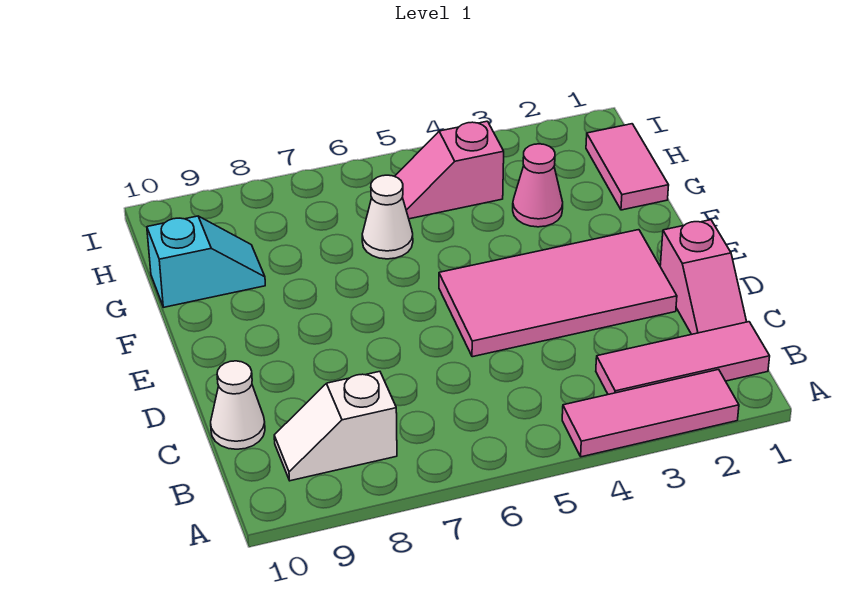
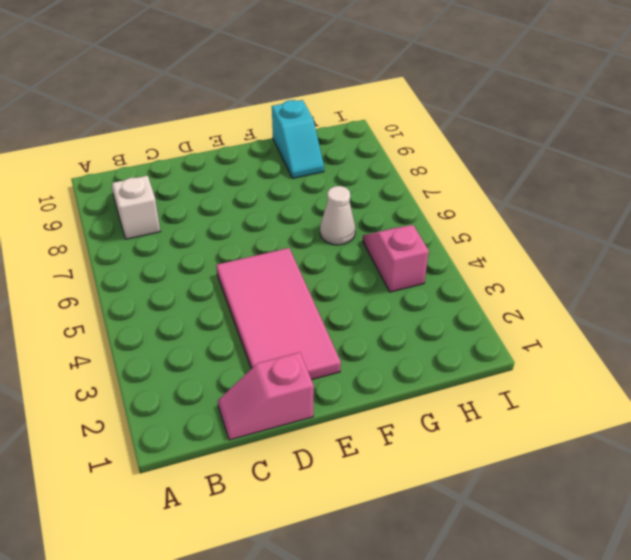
none -> pink 1x3 tile [562,369,739,457]
none -> pink 1x3 tile [596,322,770,394]

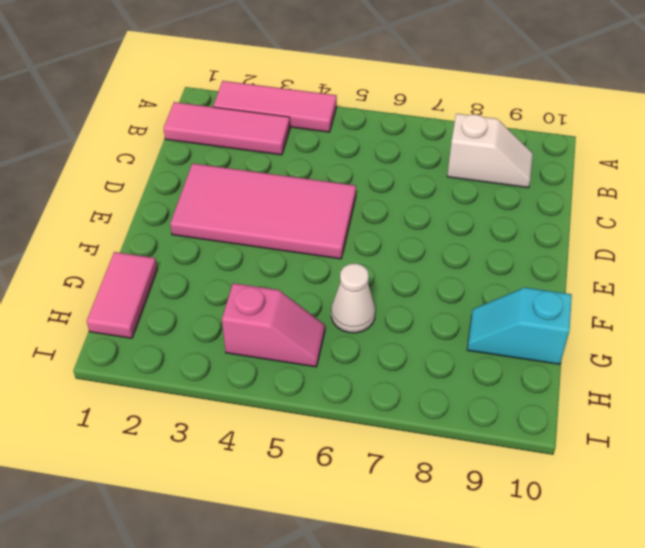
none -> pink 1x2 slope [660,220,747,334]
none -> white 1x1 cone [211,361,265,449]

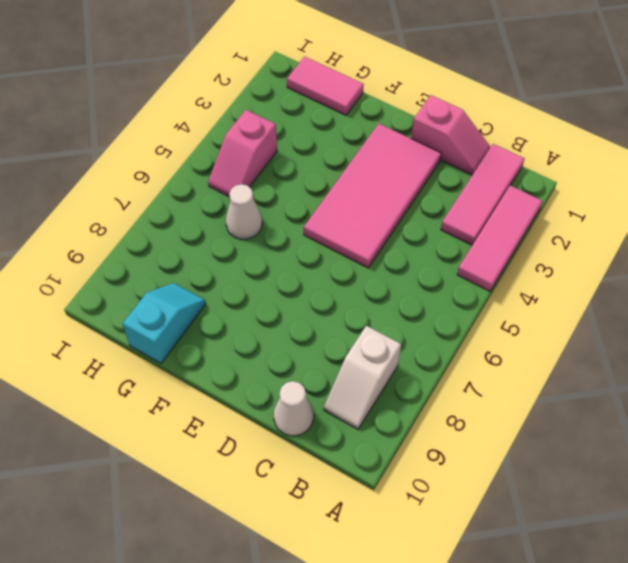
none -> pink 1x1 cone [513,144,563,227]

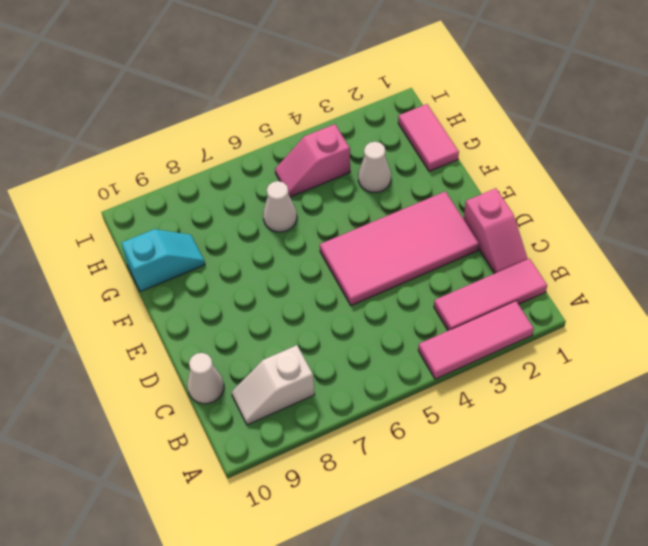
white 1x1 cone [358,142,391,192] -> pink 1x1 cone [513,144,563,227]

